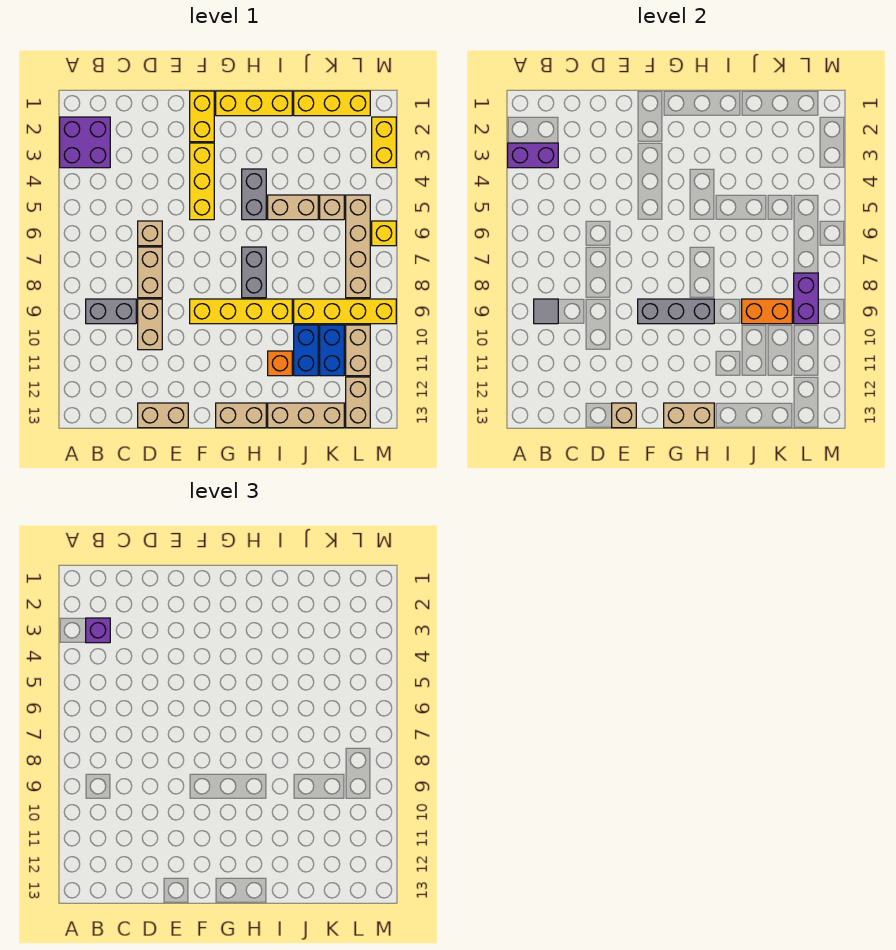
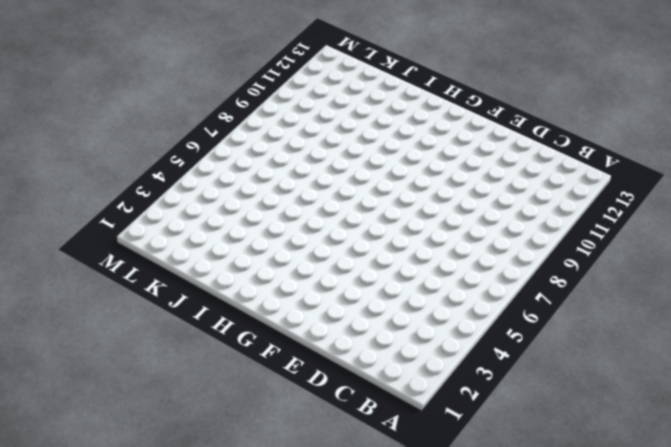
none -> purple 2x2 brick [60,117,110,168]
none -> grey 1x2 brick [86,299,136,324]
none -> tan 1x1 brick [138,221,162,246]
none -> tan 1x2 brick [138,247,162,298]

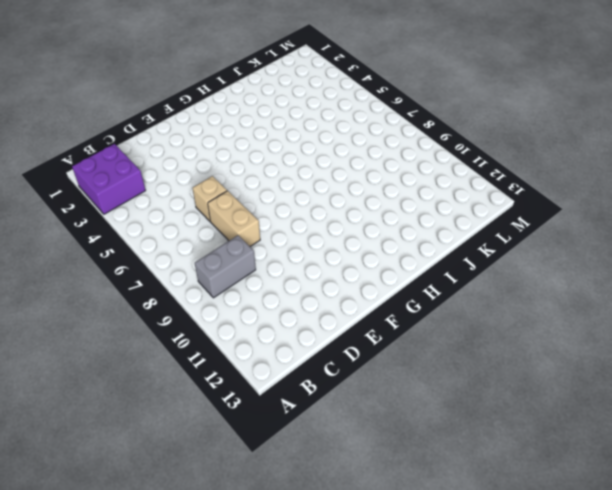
none -> tan 1x2 brick [138,299,162,350]
none -> tan 1x2 brick [138,403,188,428]
none -> yellow 1x2 brick [190,91,214,142]
none -> yellow 1x3 brick [190,143,214,220]

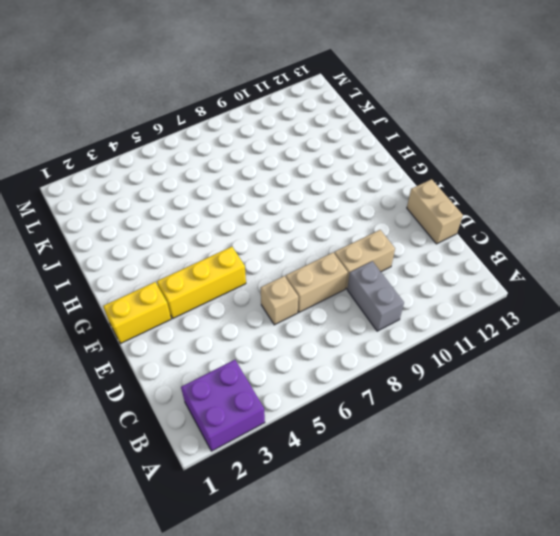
none -> yellow 1x4 brick [190,299,292,324]
none -> yellow 1x3 brick [216,91,292,116]
none -> tan 1x2 brick [216,403,266,428]
none -> grey 1x2 brick [242,169,266,220]

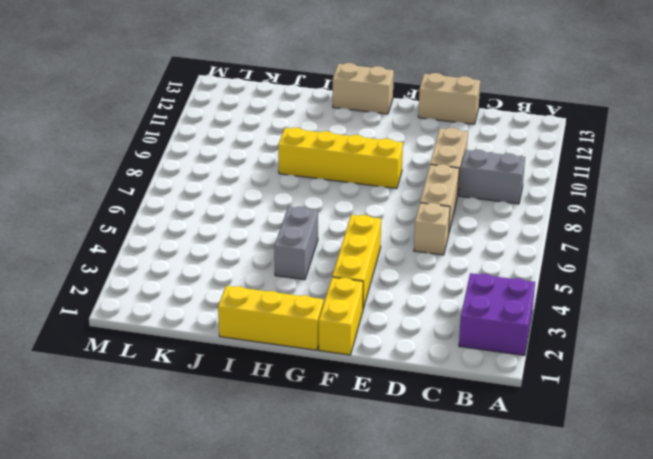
none -> grey 1x2 brick [242,247,266,298]
none -> tan 1x2 brick [268,195,318,220]
none -> orange 1x1 brick [268,351,292,376]
none -> tan 1x3 brick [268,403,344,428]

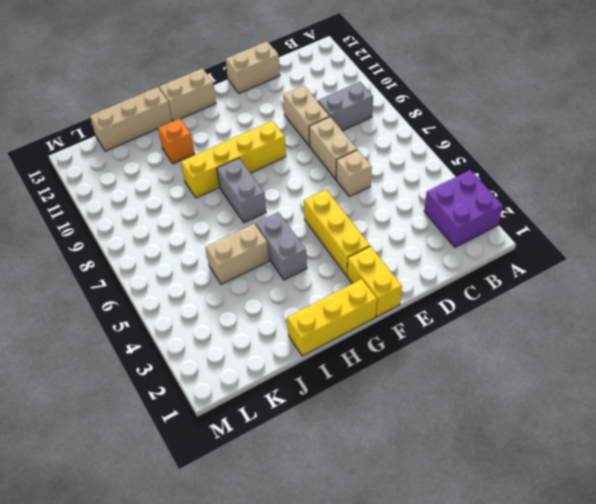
none -> yellow 1x3 brick [294,91,370,116]
none -> yellow 1x4 brick [294,299,396,324]
none -> blue 1x2 brick [294,325,318,376]
none -> tan 1x1 brick [320,195,344,220]

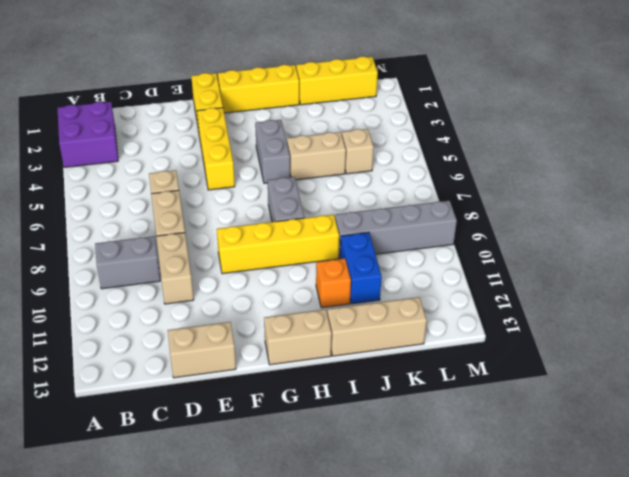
grey 1x4 brick [335,201,457,258] -> yellow 1x4 brick [294,299,396,324]
none -> blue 1x2 brick [320,325,344,376]
none -> tan 1x4 brick [346,195,370,298]
none -> tan 1x2 brick [346,325,370,376]
none -> tan 1x2 brick [346,377,370,428]

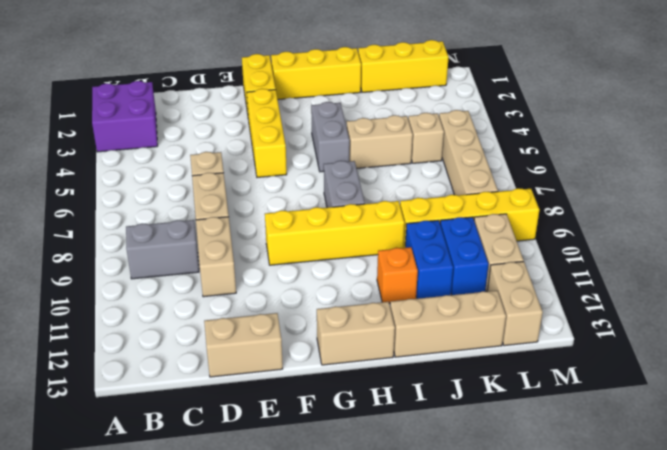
none -> yellow 1x2 brick [372,117,396,168]
none -> yellow 1x1 brick [372,221,396,246]
none -> purple 1x2 brick [508,143,558,168]
none -> grey 1x1 tile [534,299,558,324]

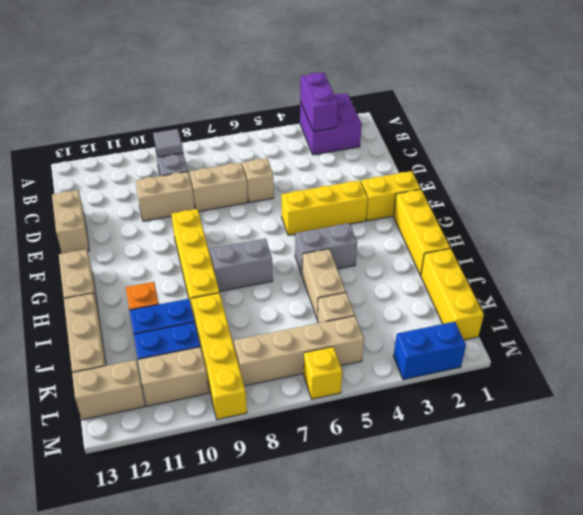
blue 1x2 brick [394,322,466,380] -> yellow 1x2 brick [372,117,396,168]
none -> tan 1x1 brick [612,403,636,428]
none -> grey 1x3 brick [638,299,714,324]
none -> tan 1x2 brick [664,403,714,428]
none -> orange 1x2 brick [742,299,792,324]

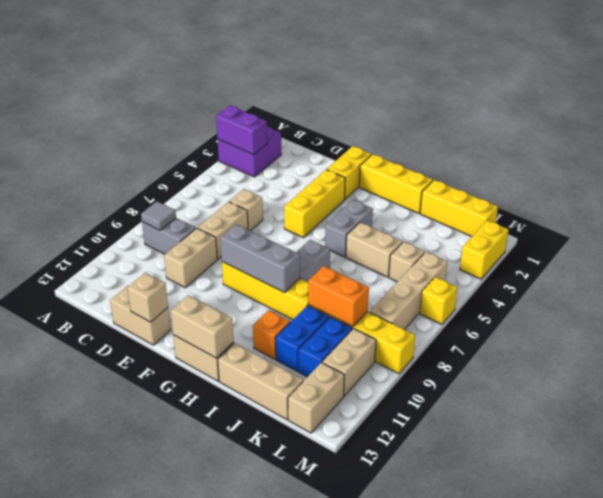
none -> purple 1x2 brick [794,273,818,324]
none -> purple 1x1 brick [86,618,110,643]

